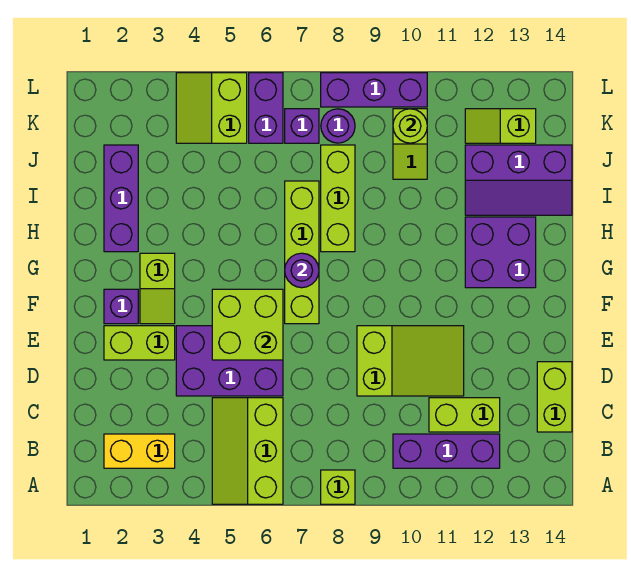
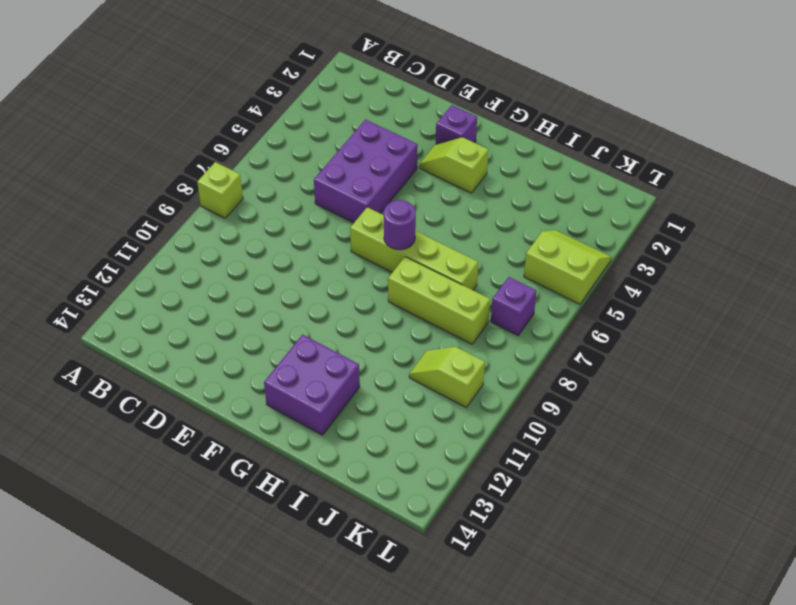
none -> lime 2x3 slope [212,398,283,504]
none -> yellow 1x2 brick [104,434,175,468]
none -> purple 1x3 brick [393,434,500,468]

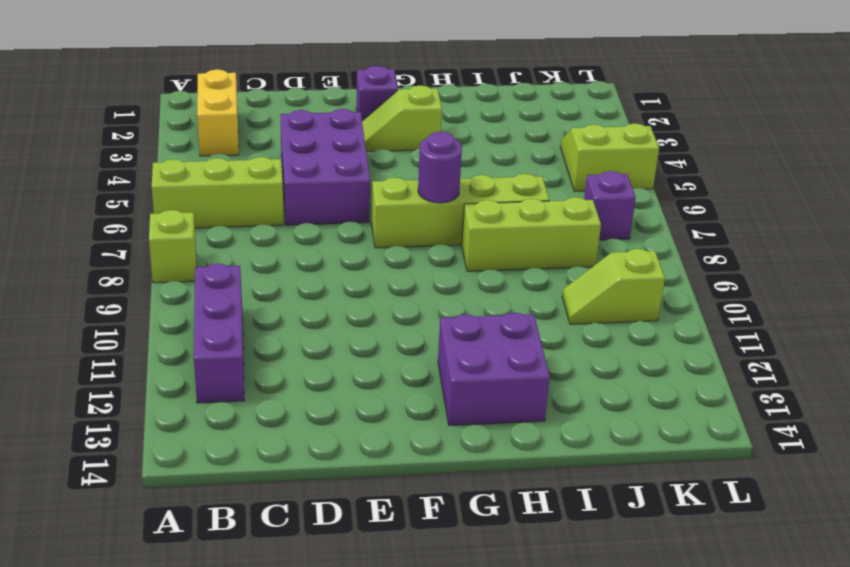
none -> lime 1x2 brick [429,398,500,432]
none -> lime 1x2 brick [537,362,572,432]
none -> lime 2x3 slope [357,326,464,396]

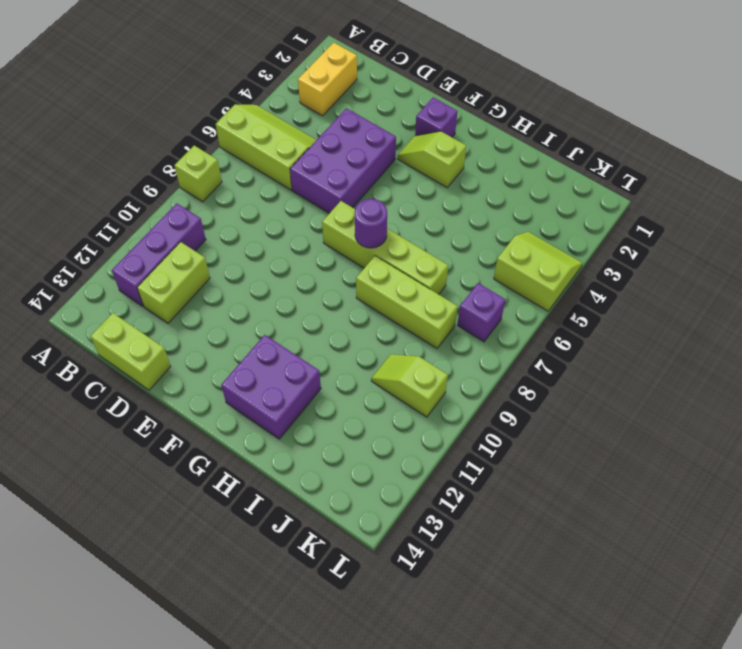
none -> lime 2x3 slope [357,326,464,396]
none -> lime 1x2 brick [104,326,175,360]
none -> purple 1x3 brick [104,145,138,252]

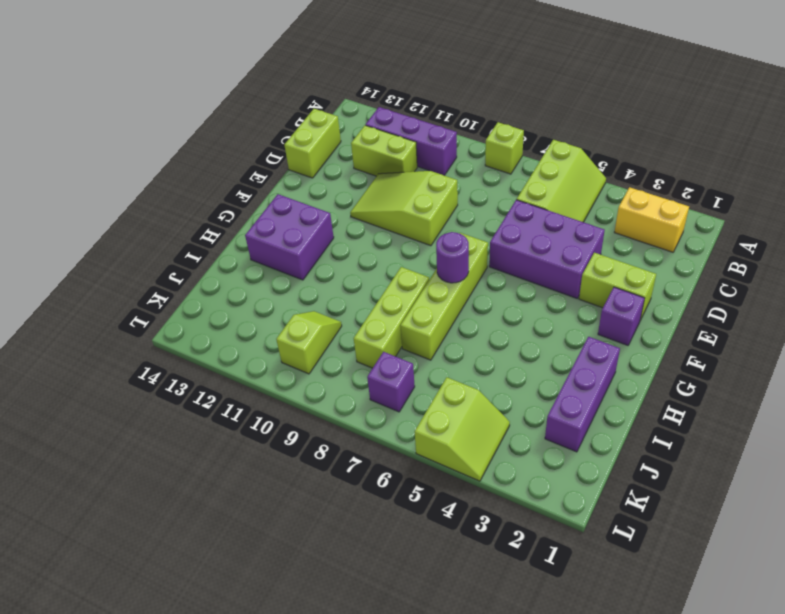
none -> lime 1x2 slope [140,253,175,324]
none -> purple 2x3 slope [465,145,572,215]
none -> purple 1x2 brick [249,73,283,143]

